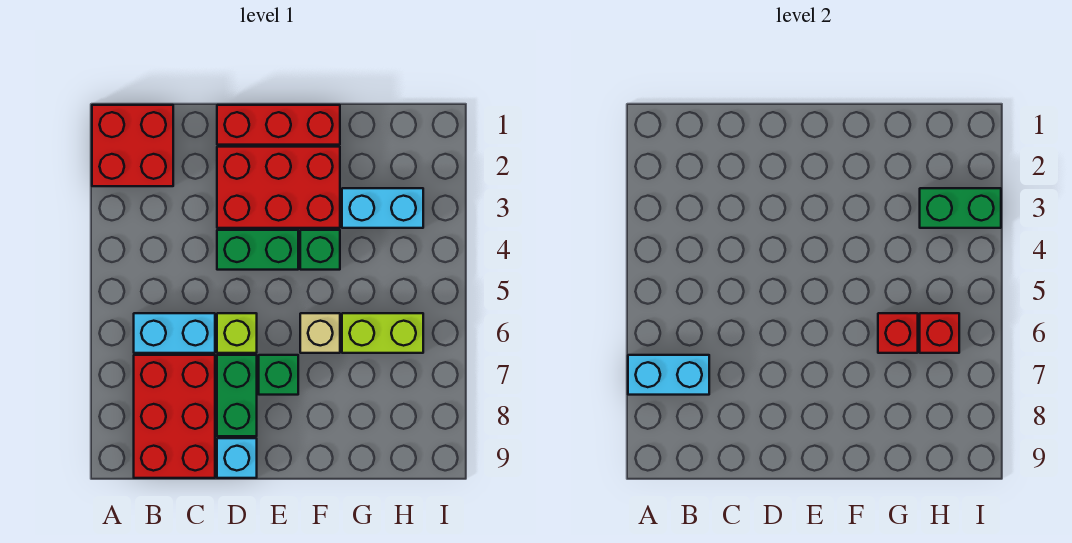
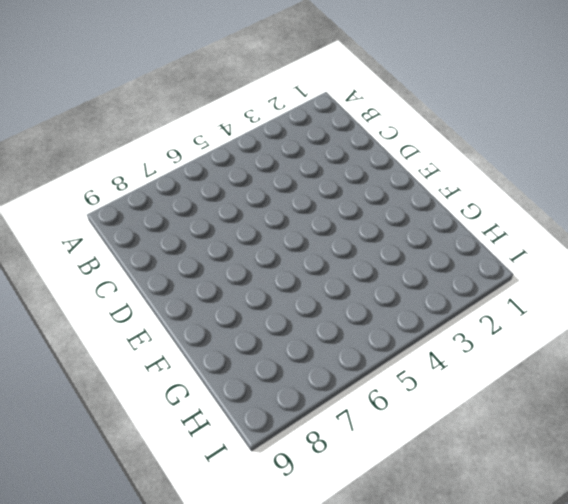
none -> red 2x2 brick [92,105,173,186]
none -> cyan 1x2 brick [134,313,215,353]
none -> red 2x3 brick [134,355,215,478]

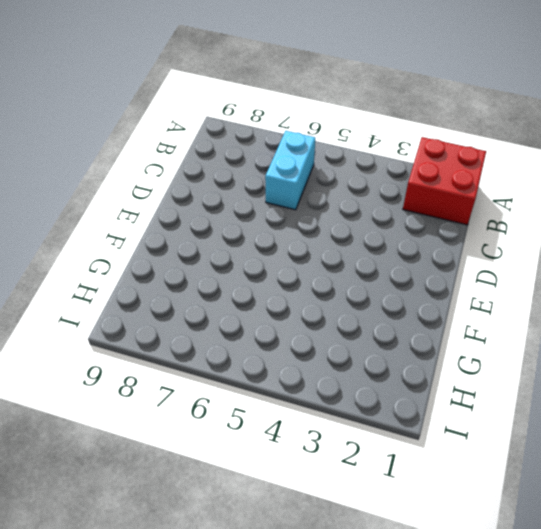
none -> red 2x3 brick [134,355,215,478]
none -> red 1x3 brick [217,105,340,145]
none -> red 2x3 brick [217,147,340,228]

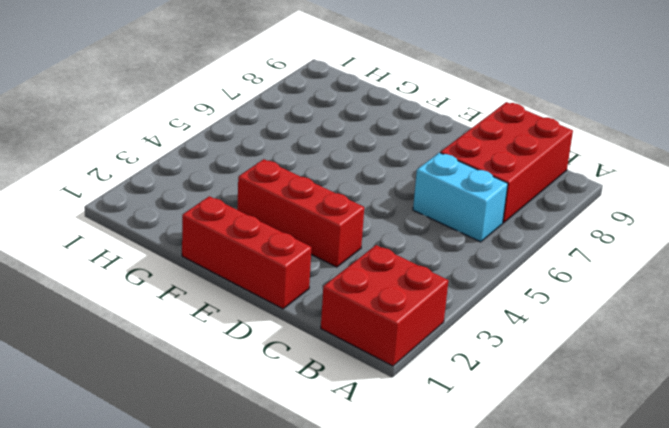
red 1x3 brick [237,159,364,267] -> red 2x3 brick [217,147,340,228]
none -> green 1x2 brick [217,230,298,270]
none -> lime 1x1 brick [217,313,257,353]
none -> green 1x2 brick [217,355,257,436]

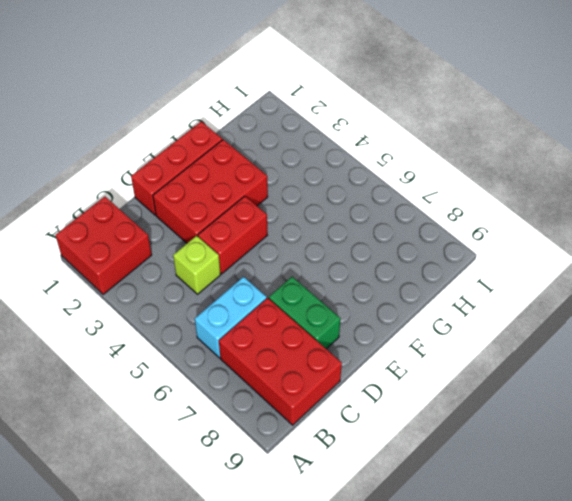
lime 1x1 brick [173,236,220,294] -> lime 1x1 brick moved to [217,313,257,353]
red 1x2 brick [198,196,267,274] -> green 1x2 brick [217,230,298,270]
none -> cyan 1x1 brick [217,438,257,478]
none -> green 1x1 brick [259,355,298,395]
none -> green 1x1 brick [300,230,340,270]

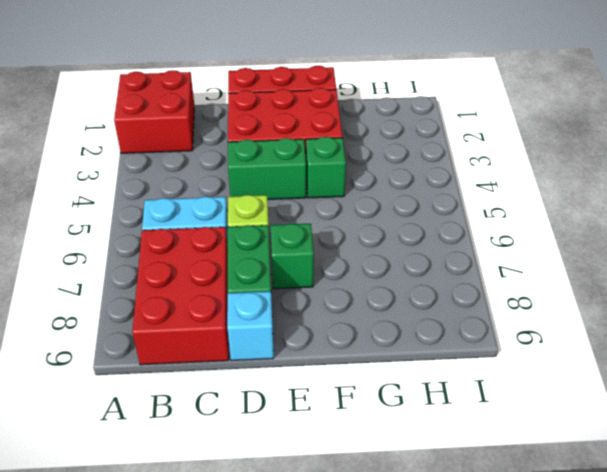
none -> tan 1x1 brick [300,313,340,353]
none -> cyan 1x2 brick [342,188,423,228]
none -> lime 1x2 brick [342,313,423,353]

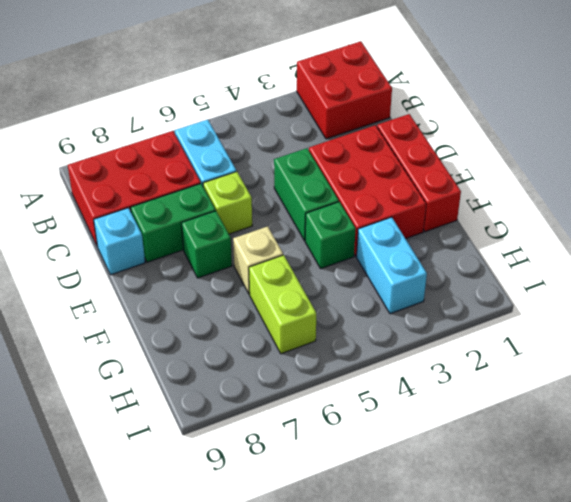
none -> cyan 1x2 brick [628,355,709,395]
none -> red 1x1 brick [878,313,918,353]
none -> green 1x2 brick [920,188,1001,228]

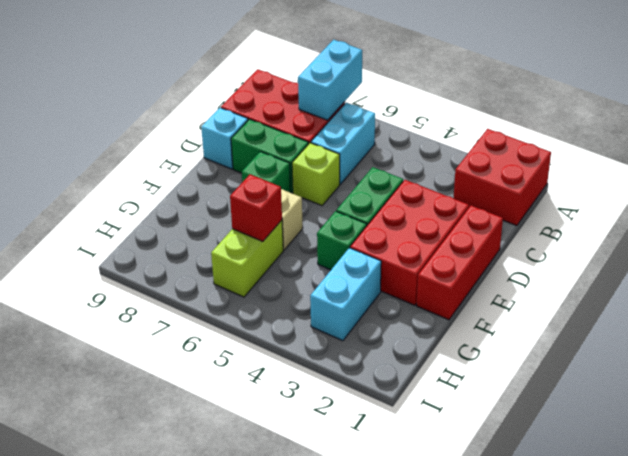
none -> green 1x2 brick [920,188,1001,228]
none -> red 1x1 brick [920,313,959,353]

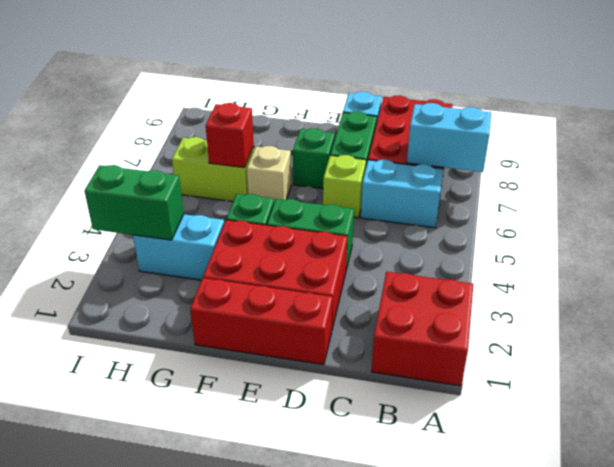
none -> red 1x1 brick [920,313,959,353]

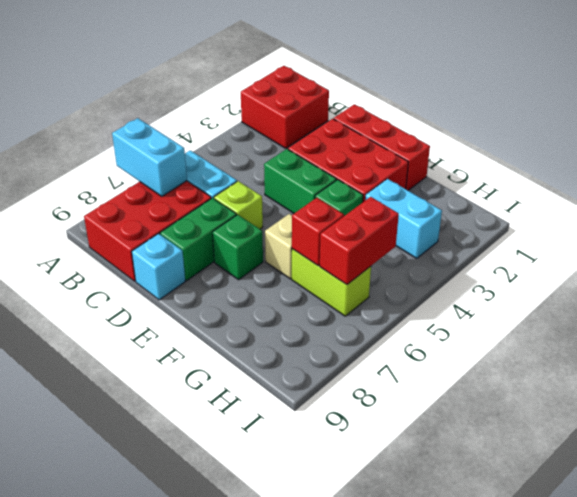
red 1x2 brick [320,197,399,285] -> red 1x1 brick [920,313,959,353]
none -> green 1x2 brick [920,188,1001,228]

